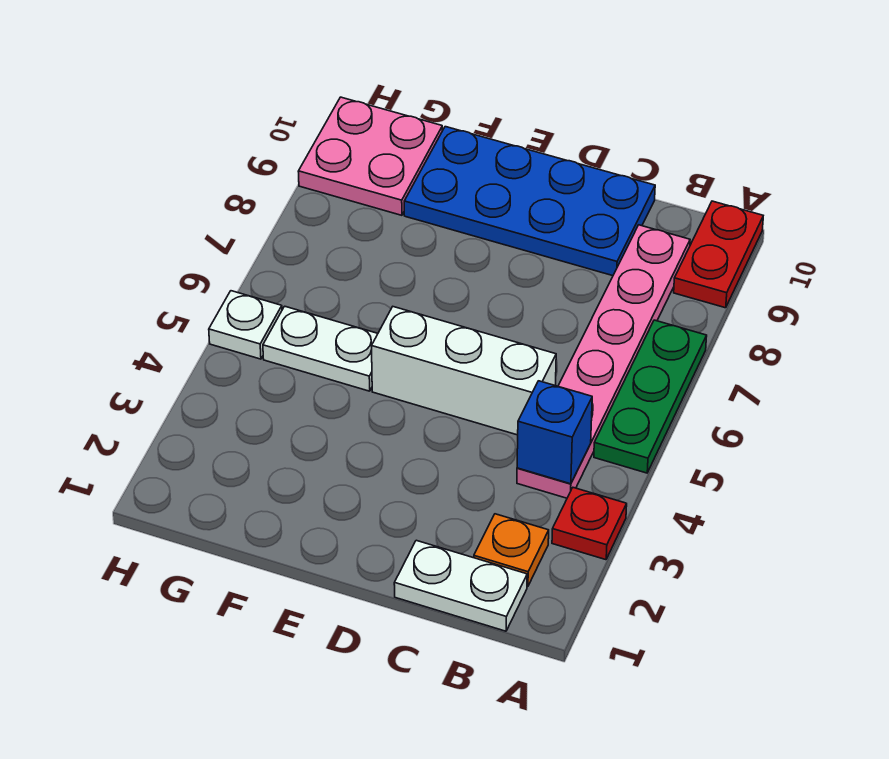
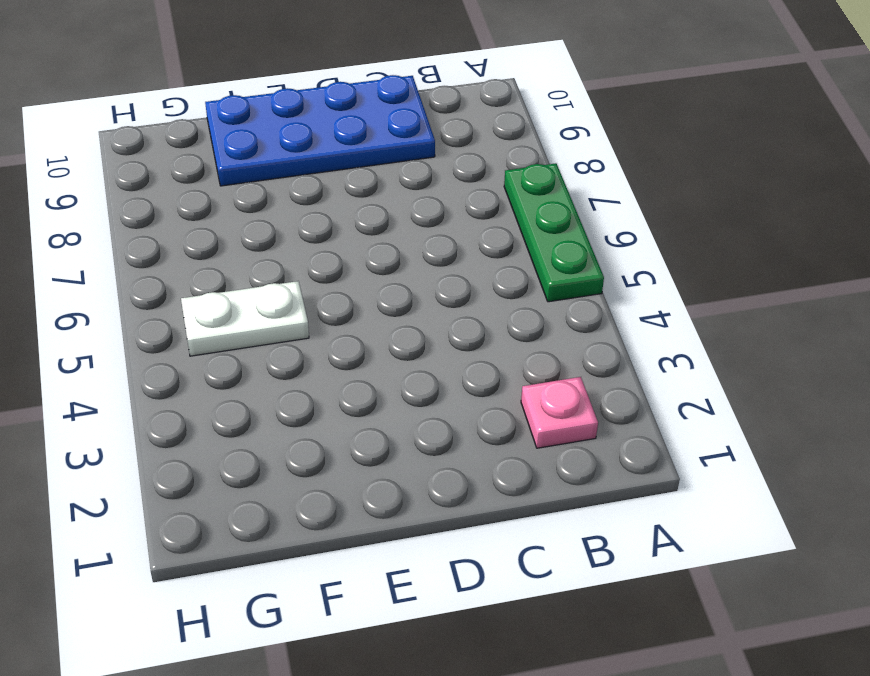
pink 1x1 plate [521,377,598,448] -> orange 1x1 plate [474,514,549,587]
none -> red 1x1 plate [552,488,627,560]
none -> red 1x2 plate [674,201,763,308]
none -> white 1x2 plate [394,540,527,631]

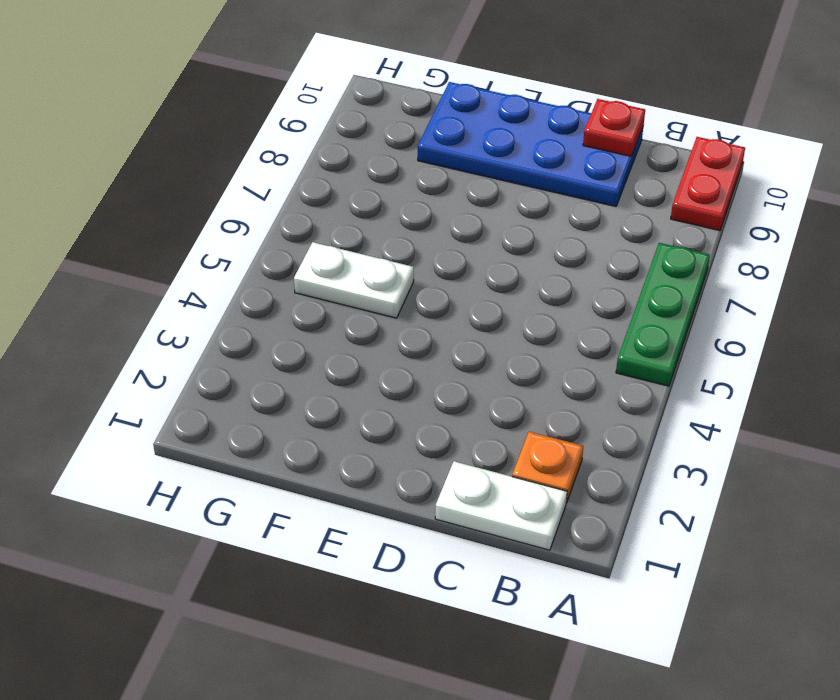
red 1x1 plate [583,99,645,156] -> red 1x1 plate moved to [552,488,627,560]
none -> pink 1x6 plate [517,225,690,498]
none -> white 1x3 brick [372,307,556,435]
none -> pink 2x2 plate [298,97,442,215]

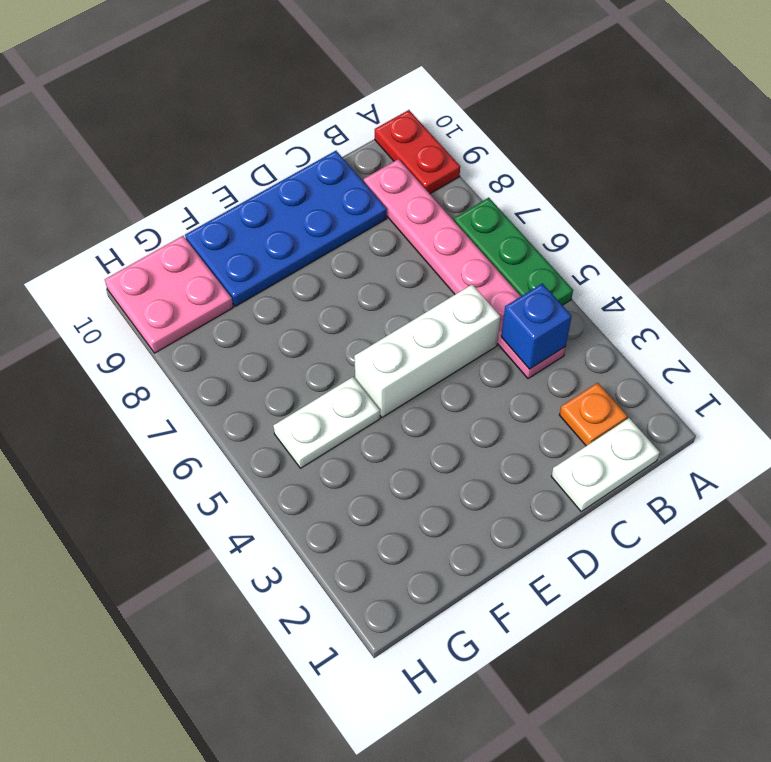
none -> red 1x1 plate [552,488,627,560]
none -> white 1x1 plate [209,291,282,359]

